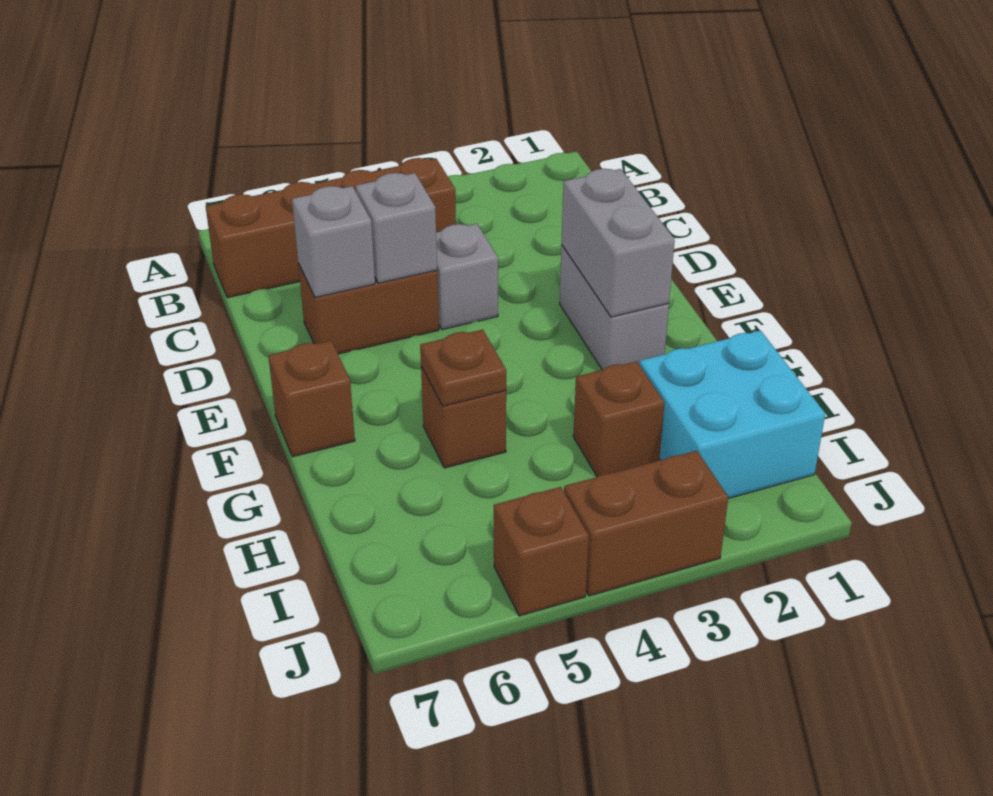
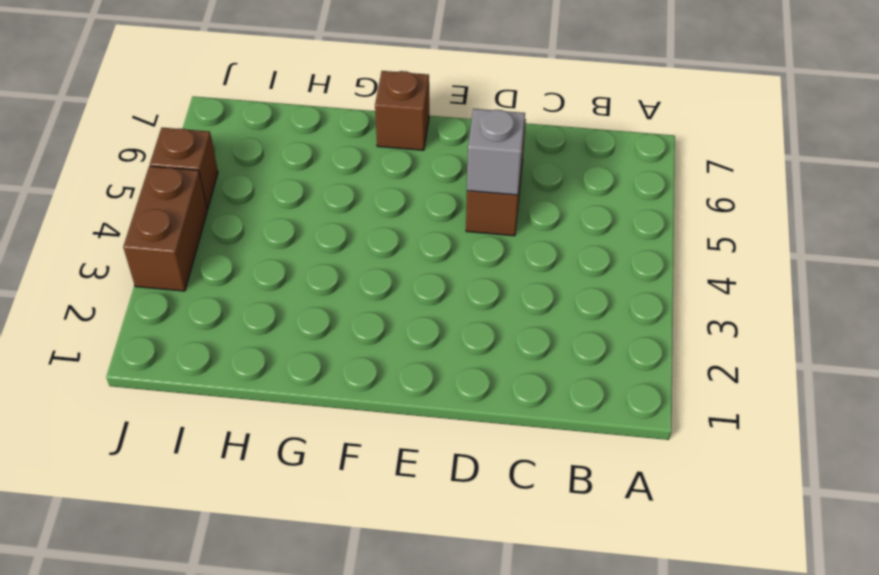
none -> brown 1x4 brick [206,158,456,298]
none -> grey 1x1 brick [436,224,498,330]
none -> grey 1x2 brick [560,245,669,370]

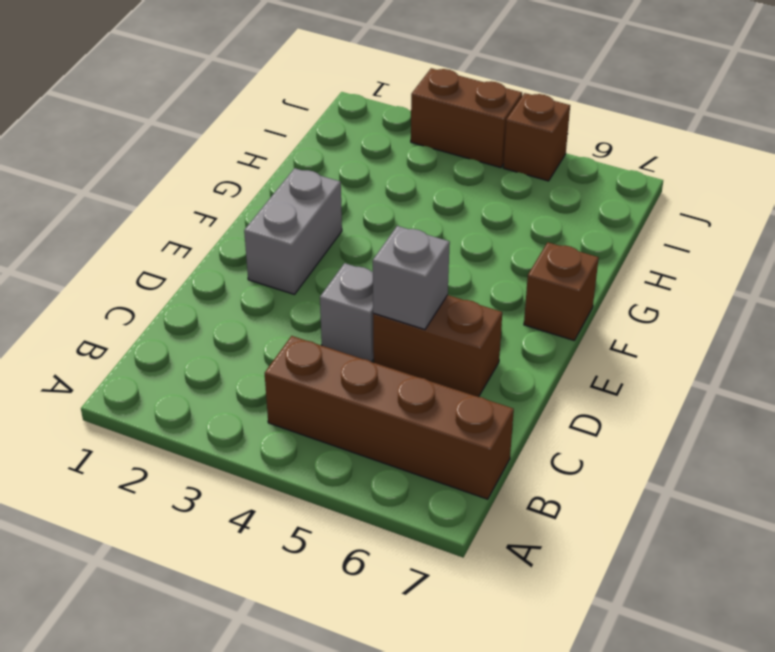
none -> brown 1x1 brick [421,366,506,468]
none -> cyan 2x2 brick [640,331,825,499]
none -> brown 1x1 brick [573,361,665,477]

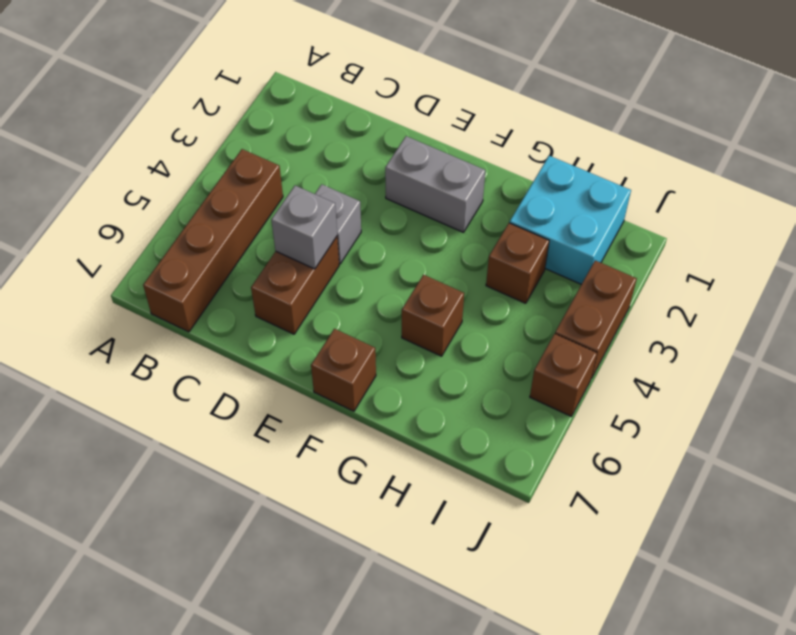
none -> grey 1x1 brick [292,186,375,298]
none -> grey 1x2 brick [561,169,675,317]
none -> brown 1x1 plate [420,330,506,406]

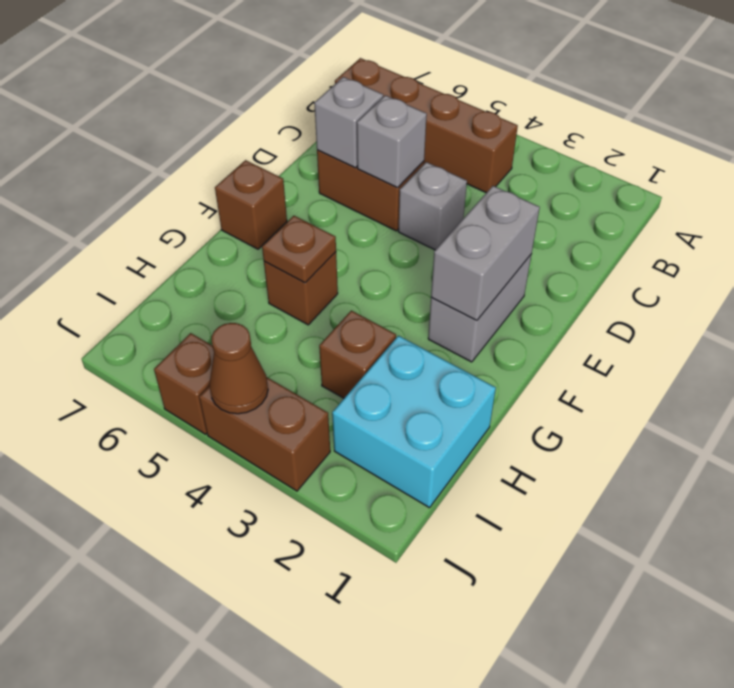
brown 1x1 cone [209,323,268,414] -> none

